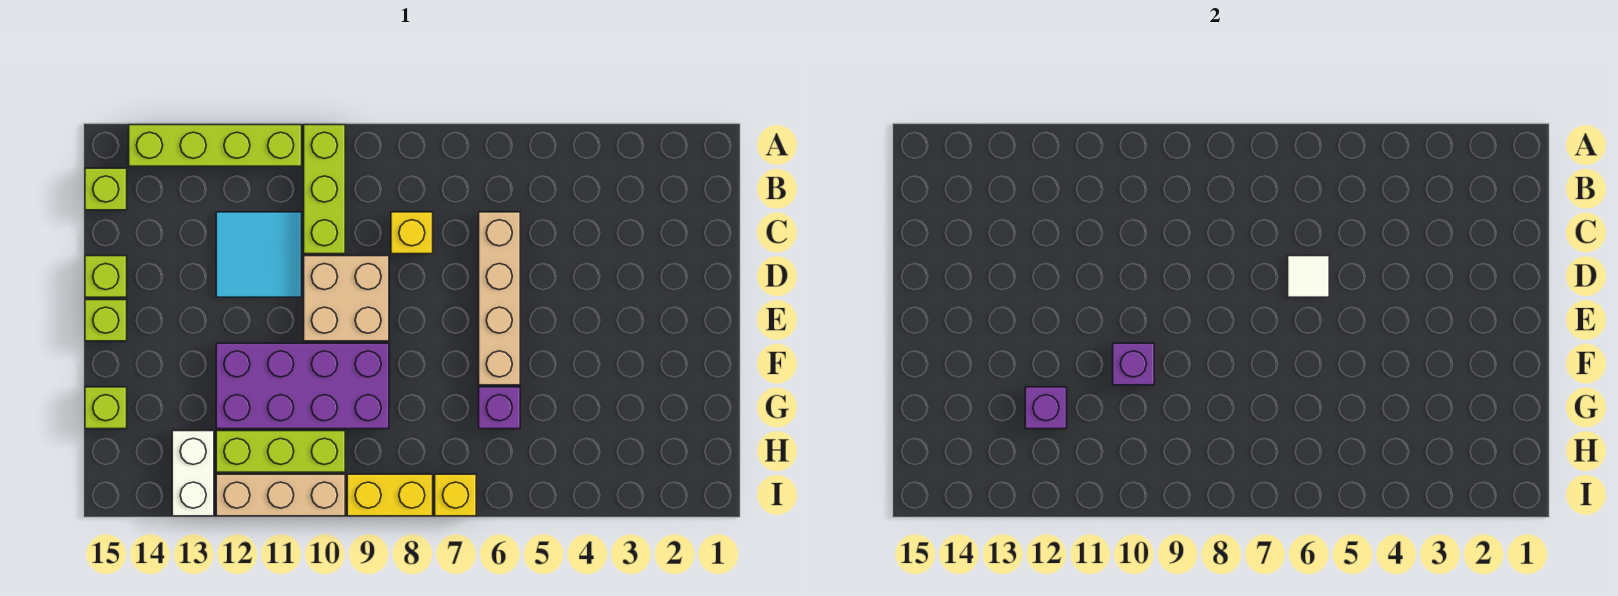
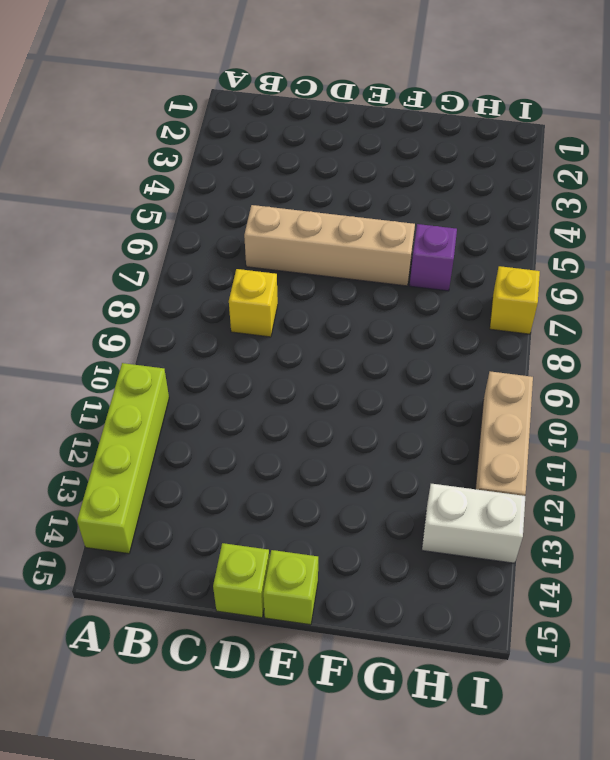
none -> lime 1x3 brick [304,125,345,254]
none -> lime 1x1 brick [85,168,127,210]
none -> cyan 2x2 tile [216,212,302,297]

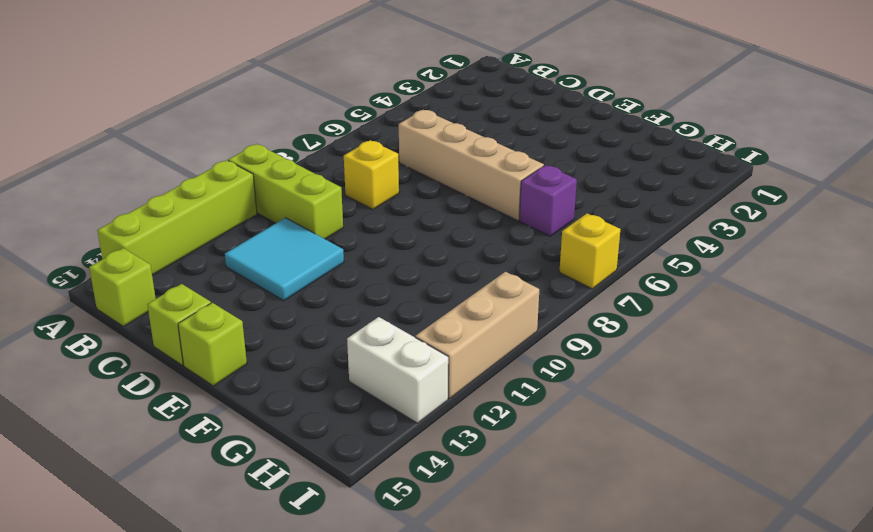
none -> tan 2x2 brick [304,256,389,341]
none -> purple 2x4 brick [216,343,389,429]
none -> lime 1x1 brick [85,387,127,429]

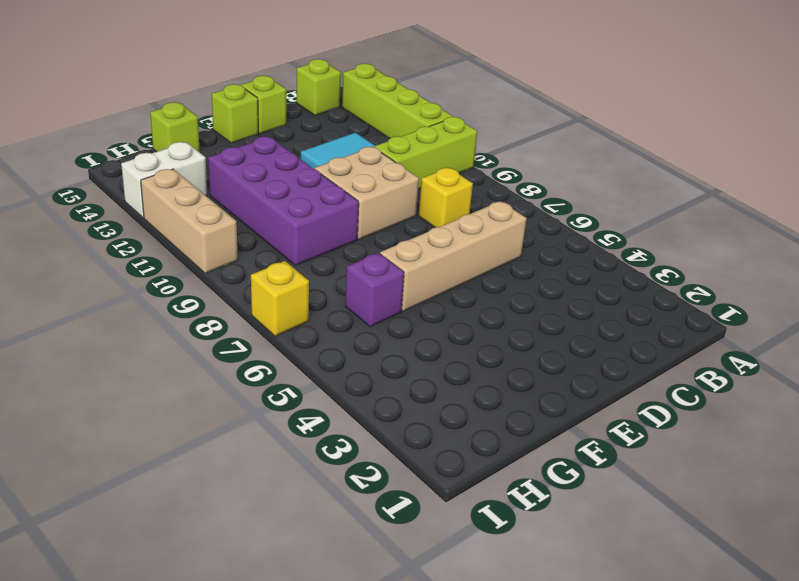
none -> lime 1x3 brick [216,431,345,472]
none -> yellow 1x2 brick [347,474,433,516]
none -> white 1x1 tile [1288,256,1329,297]

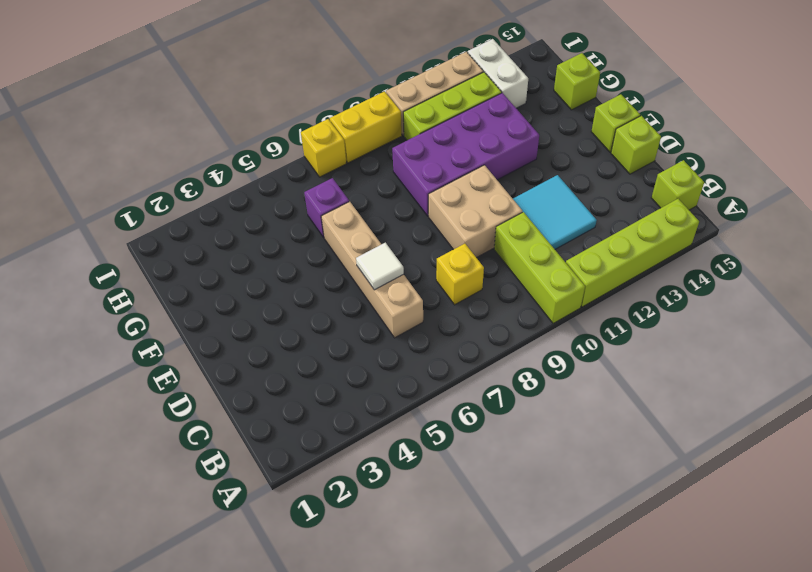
none -> purple 1x1 brick [1113,343,1154,385]
none -> purple 1x1 brick [1025,387,1067,429]

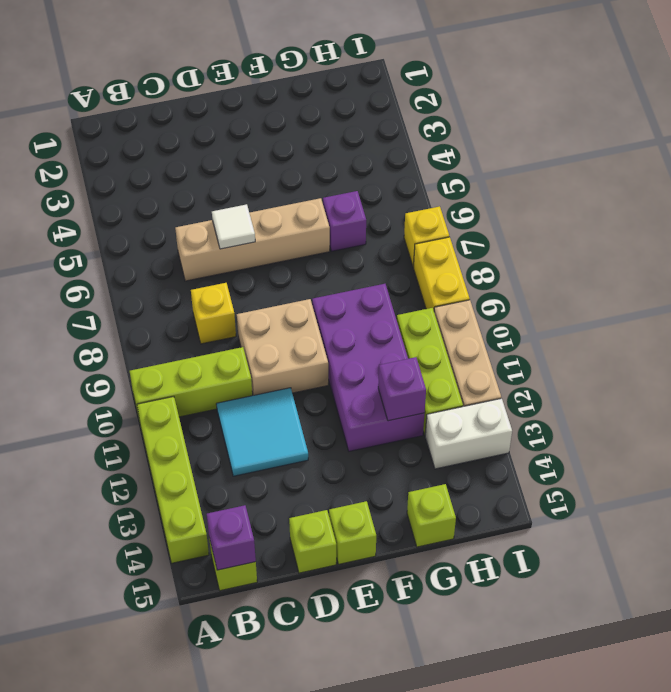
purple 1x1 brick [207,505,256,570] -> purple 1x1 brick moved to [1113,343,1154,385]

